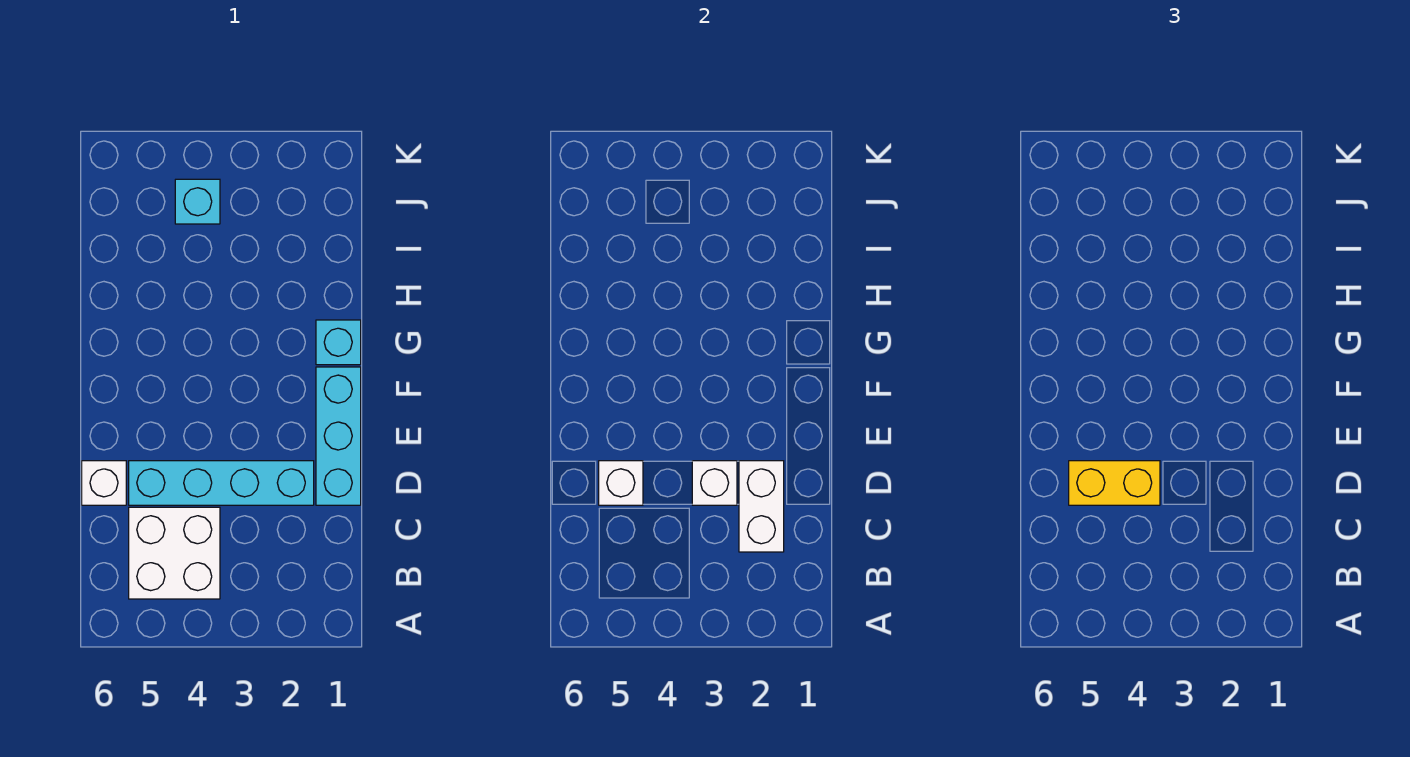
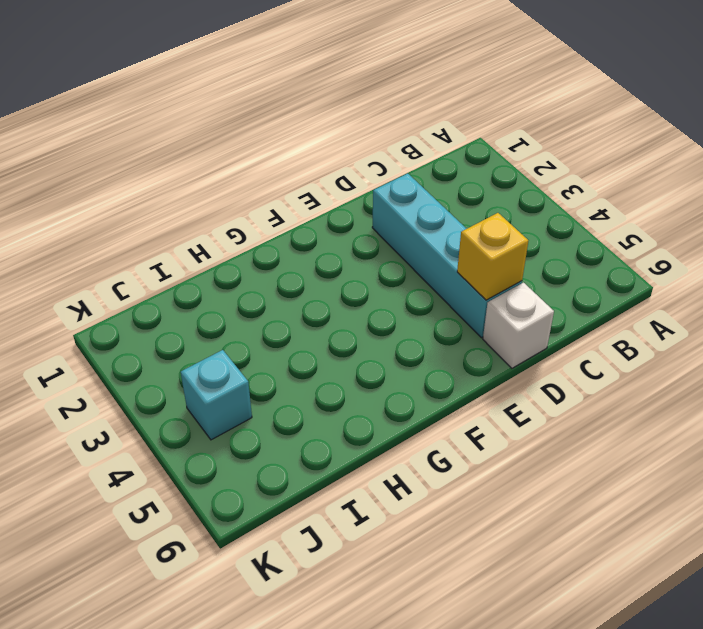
yellow 1x1 brick [457,213,528,300] -> white 1x1 brick [599,461,643,505]
none -> white 2x2 brick [129,507,220,599]
none -> cyan 1x3 brick [316,367,361,505]

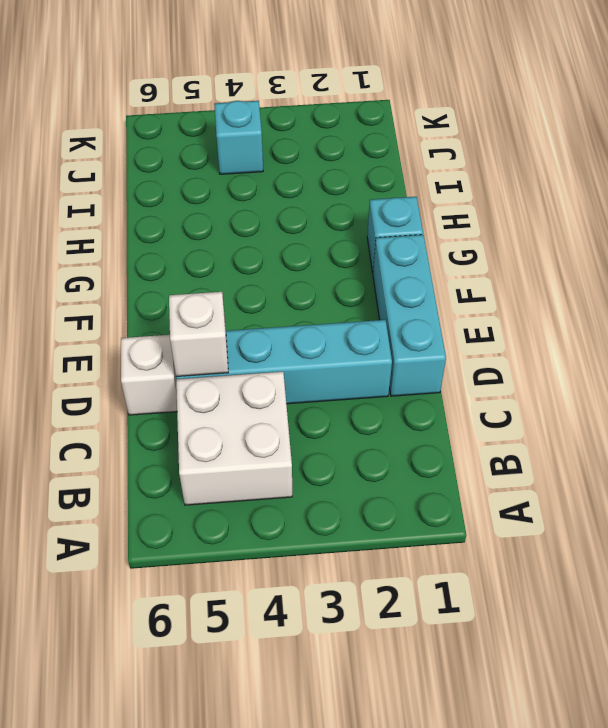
none -> white 1x2 brick [739,461,784,552]
none -> white 1x1 brick [692,461,737,505]

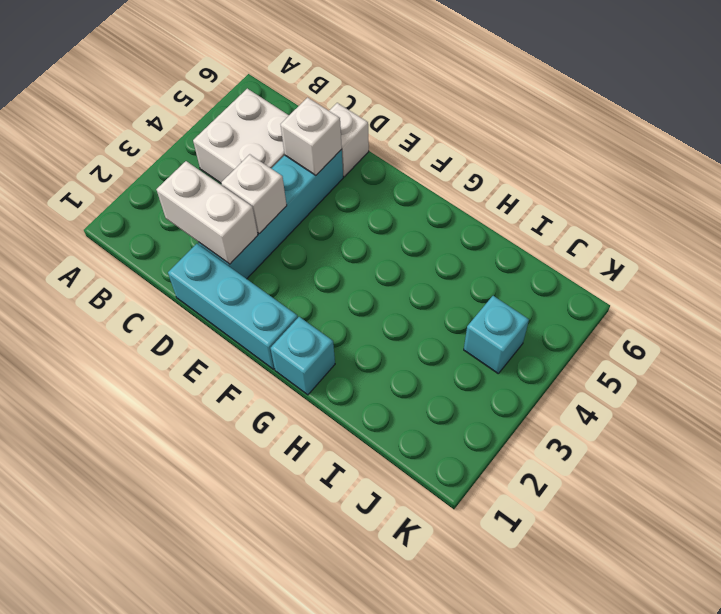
none -> yellow 1x2 brick [1069,461,1160,505]

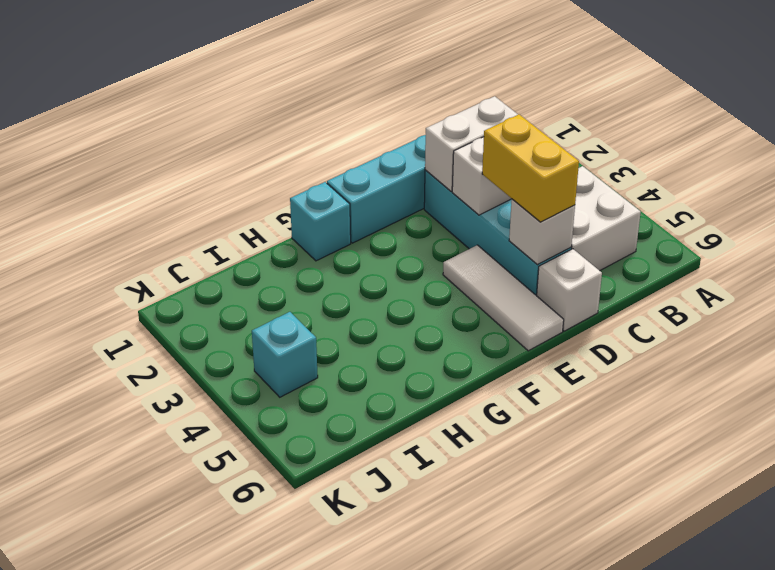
white 1x3 tile [443,245,564,351] -> none

